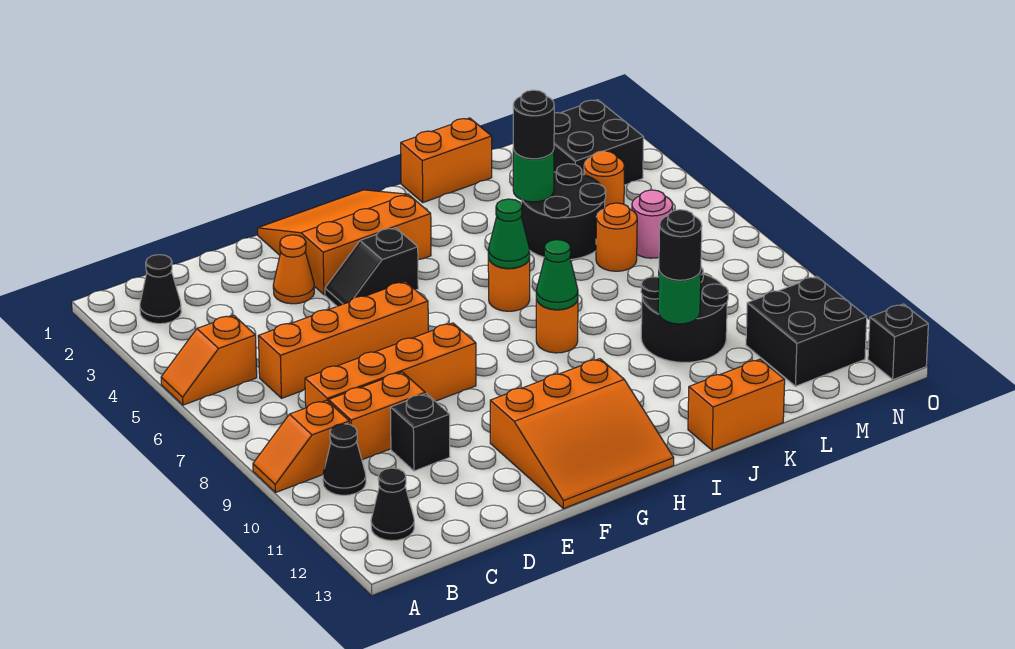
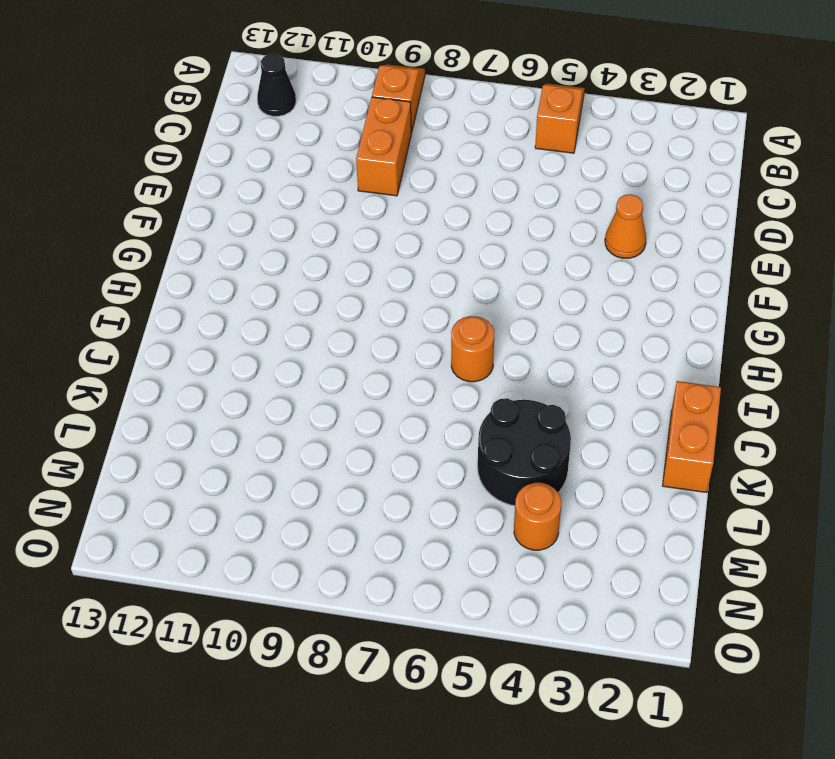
none -> black 1x1 cone [140,255,181,324]
none -> black 1x1 cone [323,424,366,495]
none -> orange 1x4 brick [258,282,428,398]
none -> orange 1x4 brick [305,323,476,408]

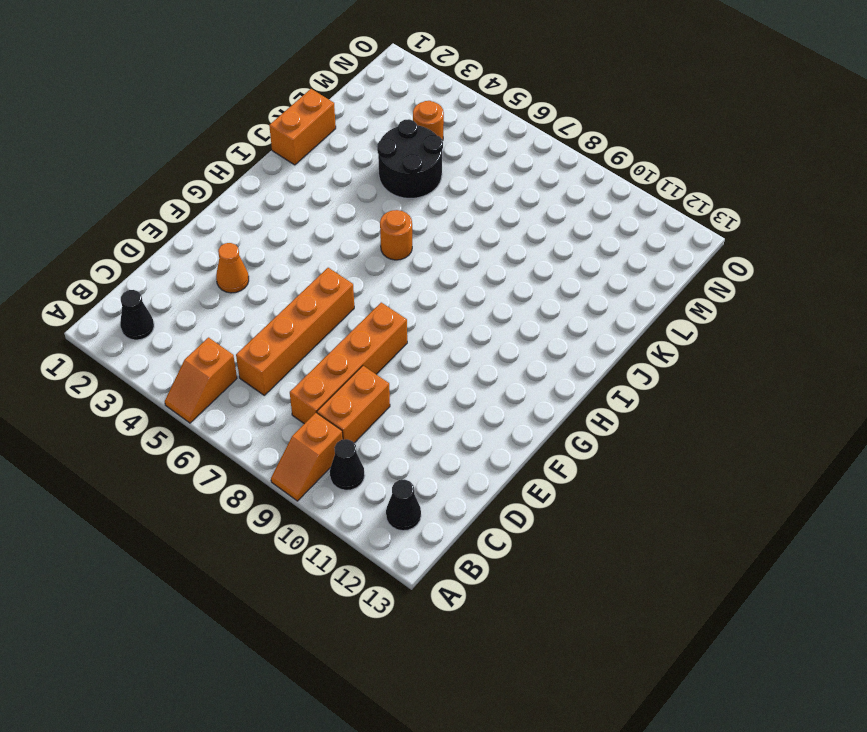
none -> black 1x1 brick [390,394,450,471]
none -> orange 3x3 slope [258,190,431,295]
none -> black 1x2 slope [325,228,418,306]
none -> orange 3x3 slope [490,359,674,509]

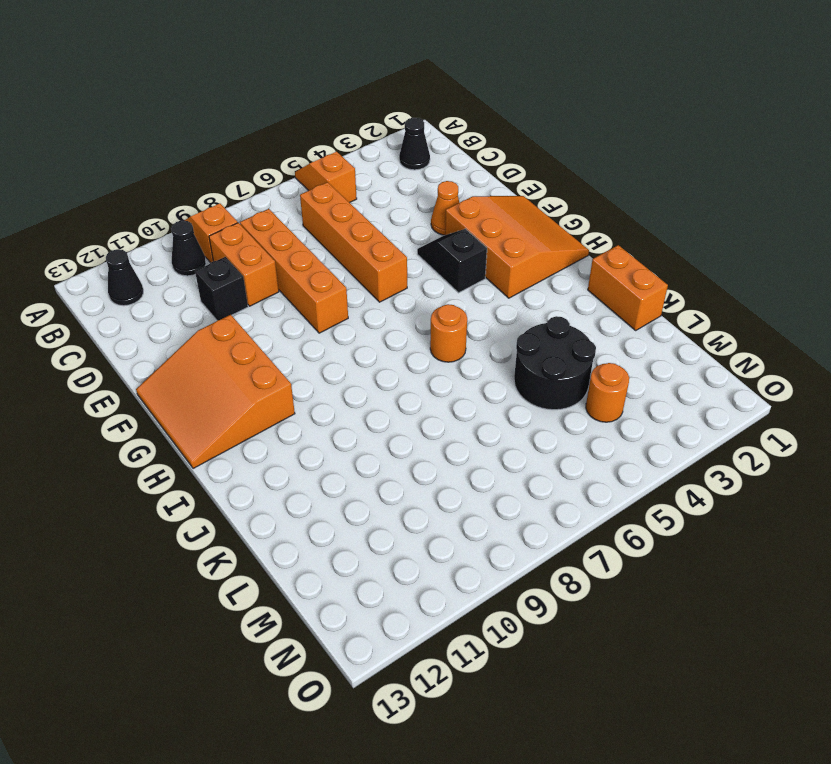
none -> orange 1x1 round brick [536,299,578,353]
none -> orange 1x2 brick [688,359,785,450]
none -> black 2x2 round brick [641,267,728,362]
none -> orange 1x1 round brick [596,203,637,271]

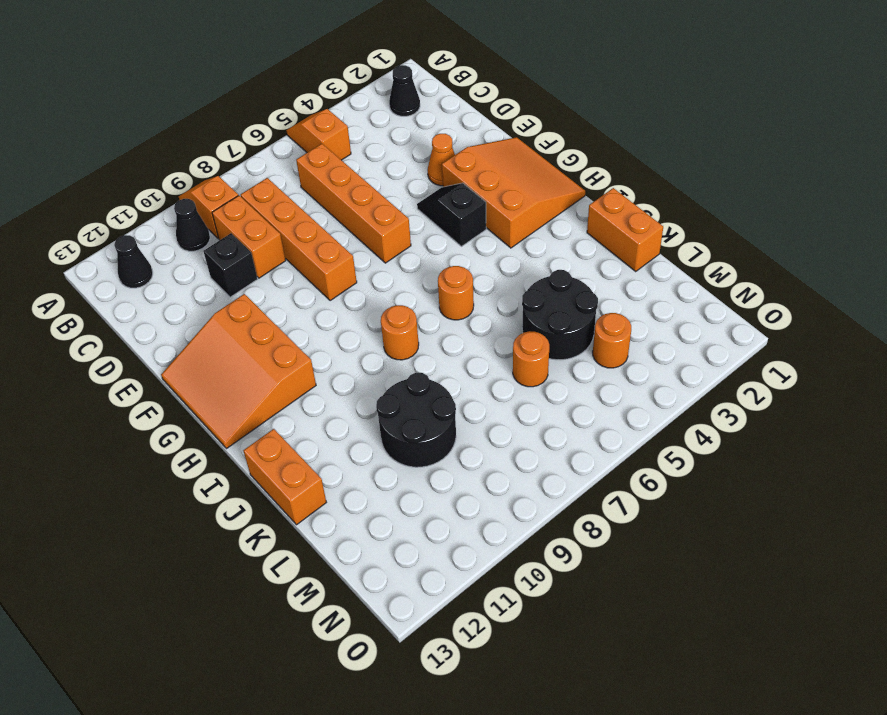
none -> black 2x2 brick [554,100,644,185]
none -> pink 1x1 round brick [632,190,673,258]
none -> black 2x2 brick [746,276,867,386]
none -> black 1x1 brick [868,304,928,380]

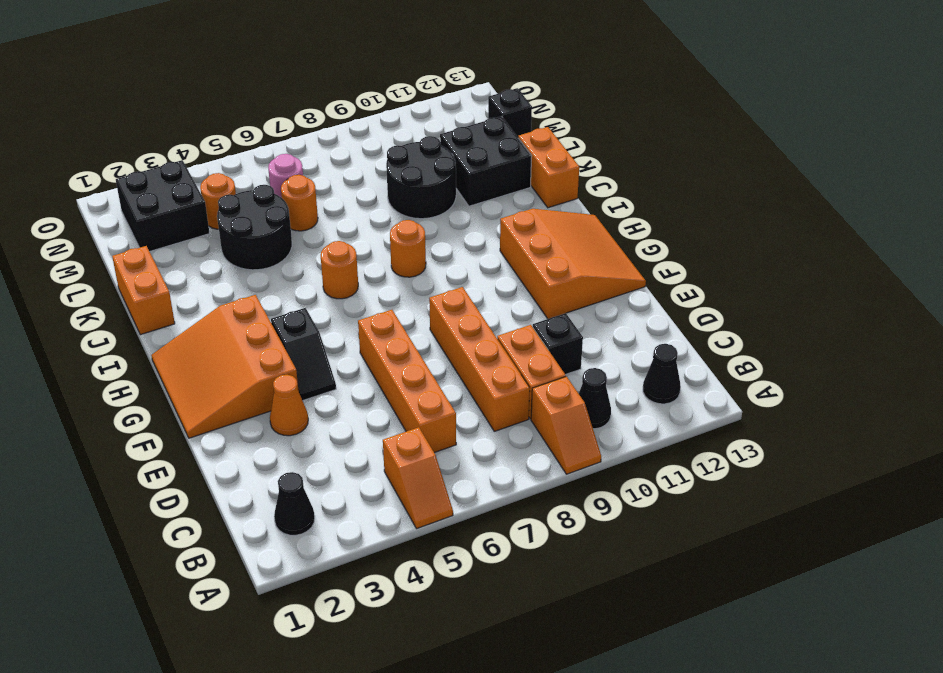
black 2x2 brick [440,116,531,206] -> black 2x2 brick moved to [746,276,867,386]
black 1x1 brick [488,88,532,137] -> black 1x1 brick moved to [868,304,928,380]
none -> green 1x1 cone [488,199,530,268]
none -> green 1x1 cone [536,240,578,310]
none -> green 1x1 round brick [513,149,554,202]
none -> green 1x1 round brick [658,270,701,324]

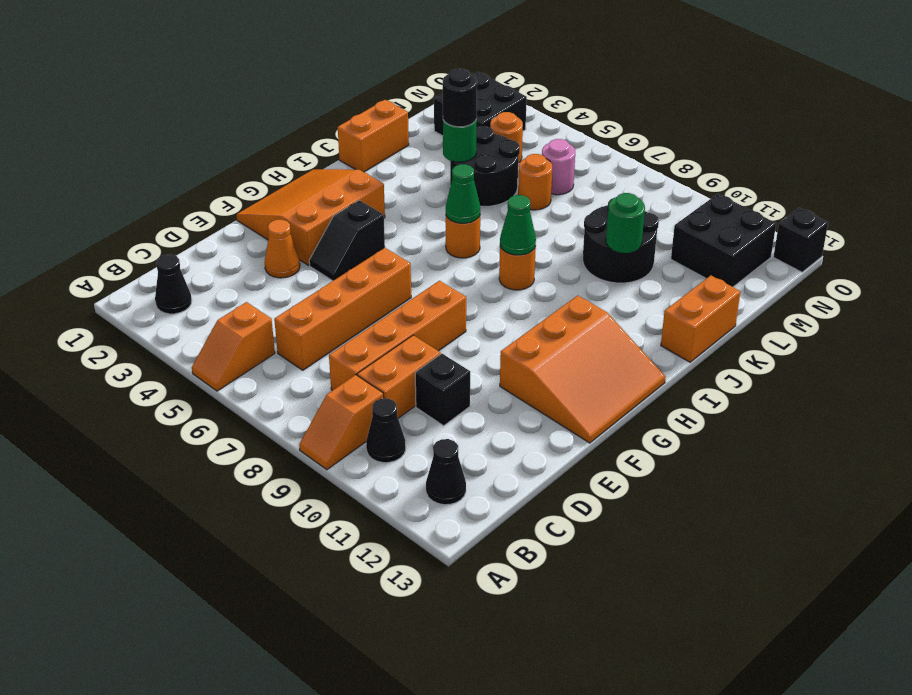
none -> black 1x1 round brick [659,210,702,280]

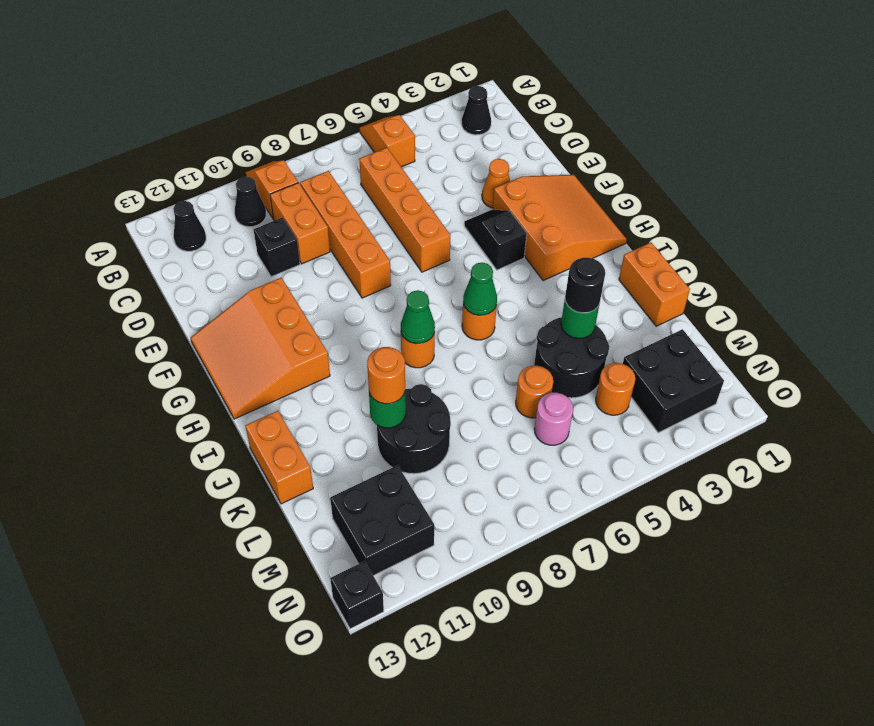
orange 1x1 round brick [367,347,405,404] -> black 1x1 round brick [659,210,702,280]

